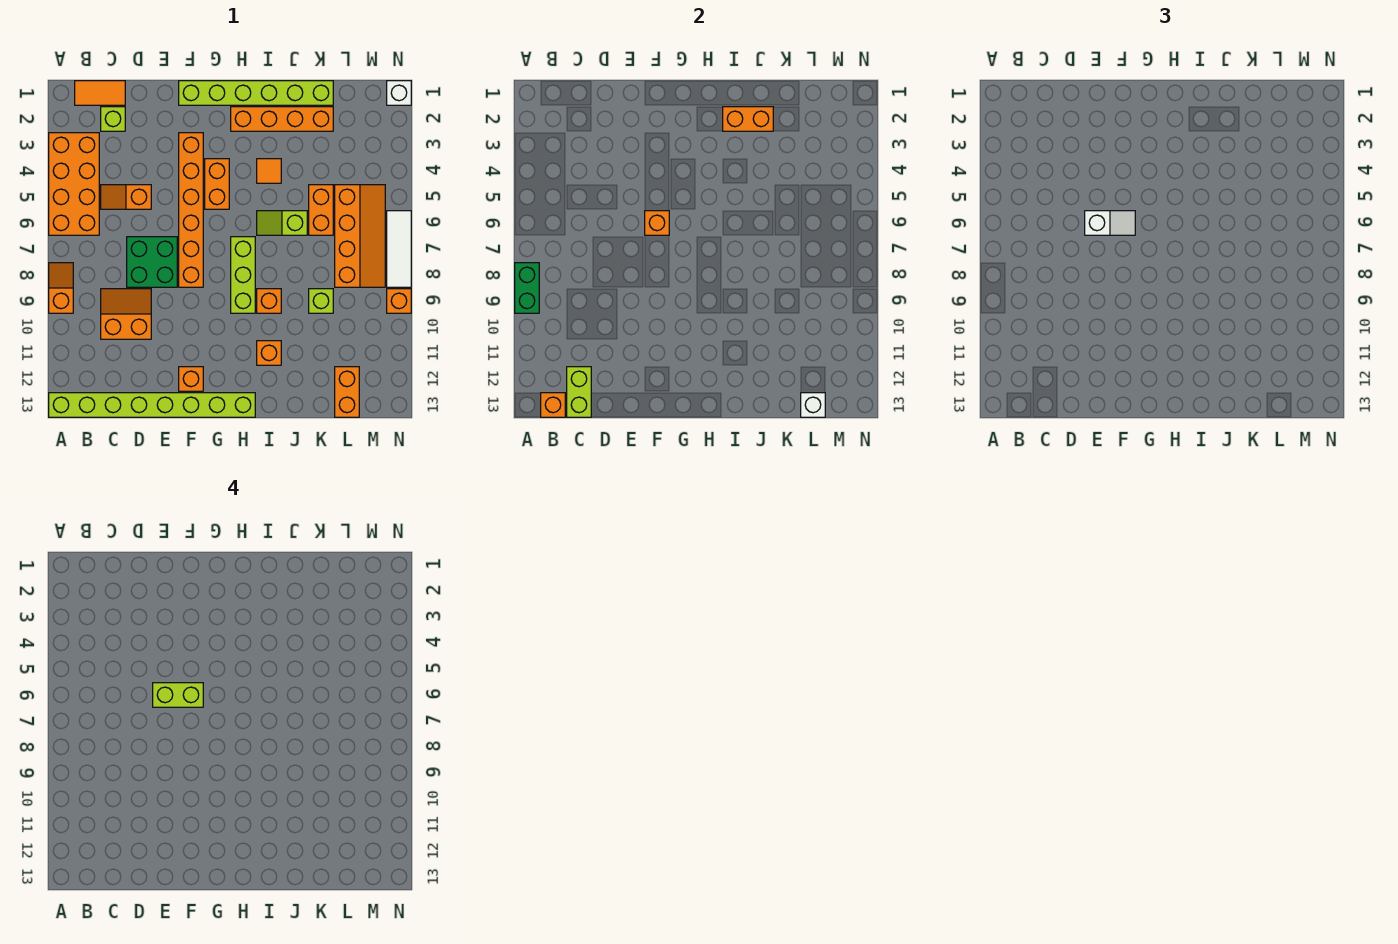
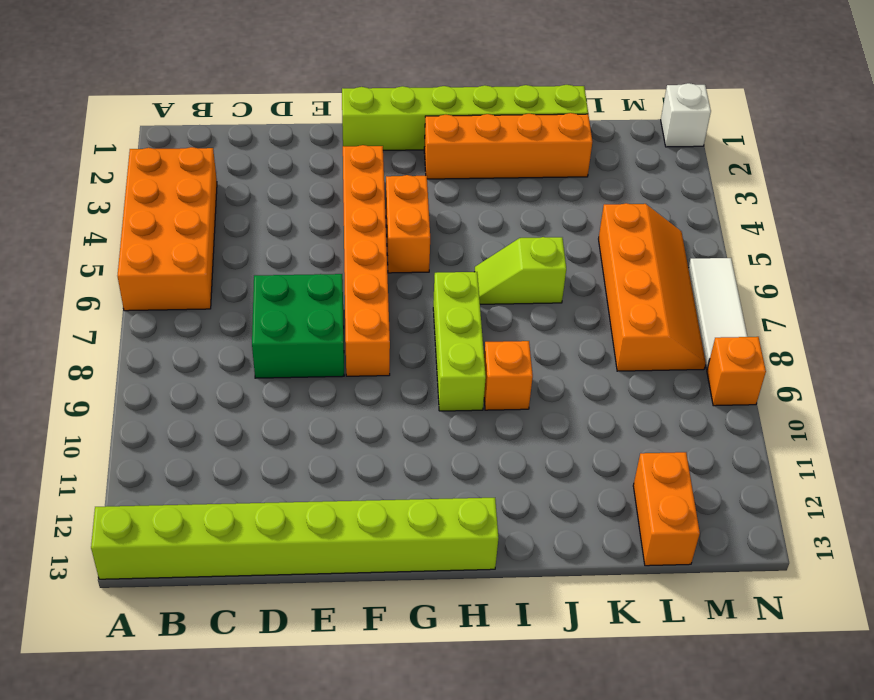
none -> orange 1x2 slope [49,263,73,313]
none -> orange 1x2 tile [75,81,125,105]
none -> lime 1x1 brick [101,107,125,131]
none -> orange 1x2 slope [101,185,151,209]

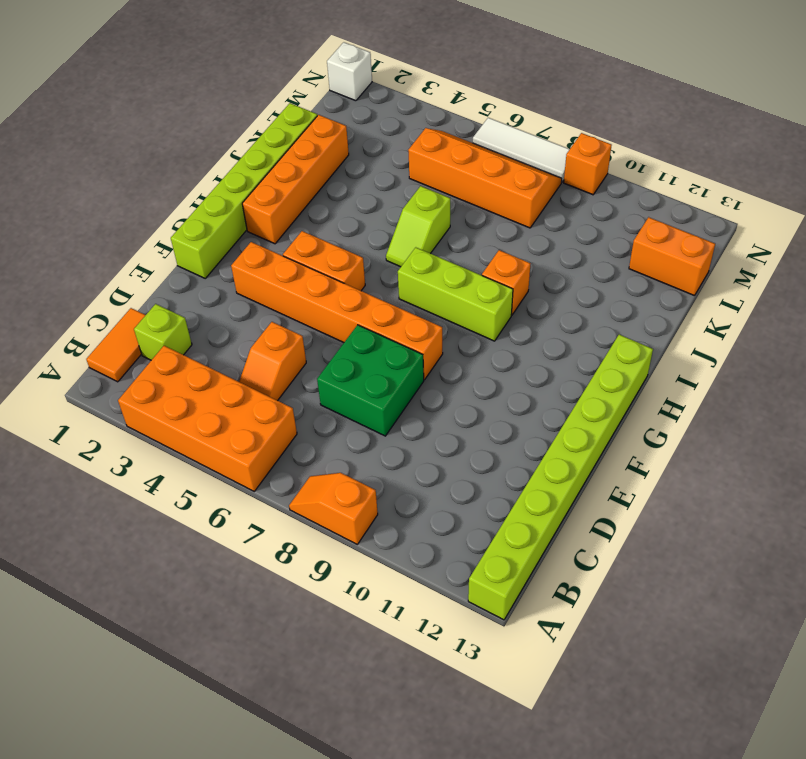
none -> orange 2x2 slope [101,289,151,339]
none -> orange 1x1 brick [179,367,203,391]
none -> orange 1x1 tile [257,159,281,183]
none -> orange 1x1 brick [257,341,281,365]

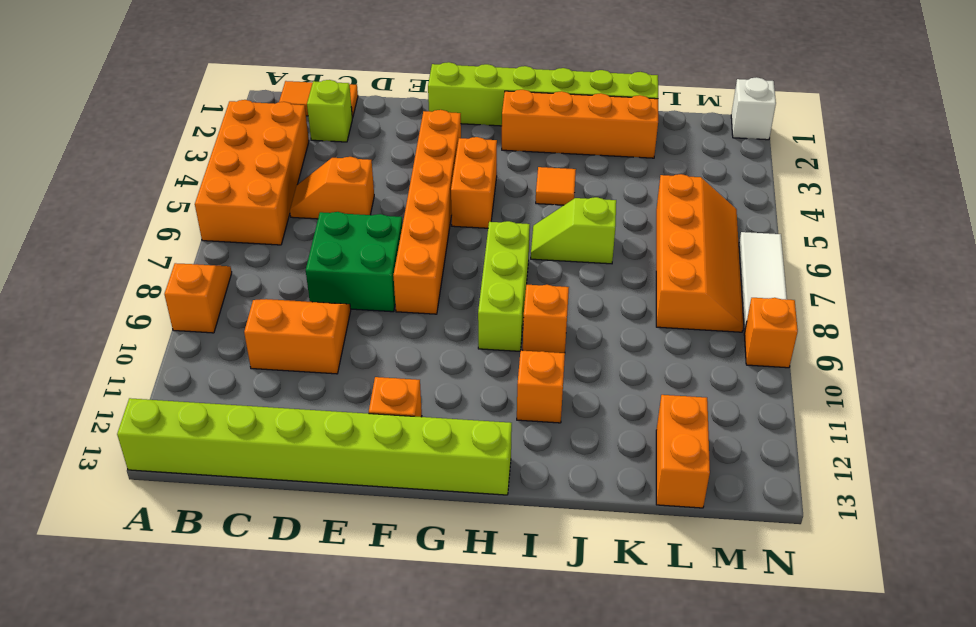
none -> orange 1x2 brick [309,185,333,235]
none -> lime 1x1 brick [309,289,333,313]
none -> green 1x2 brick [515,263,539,313]
none -> orange 1x1 brick [541,393,565,417]

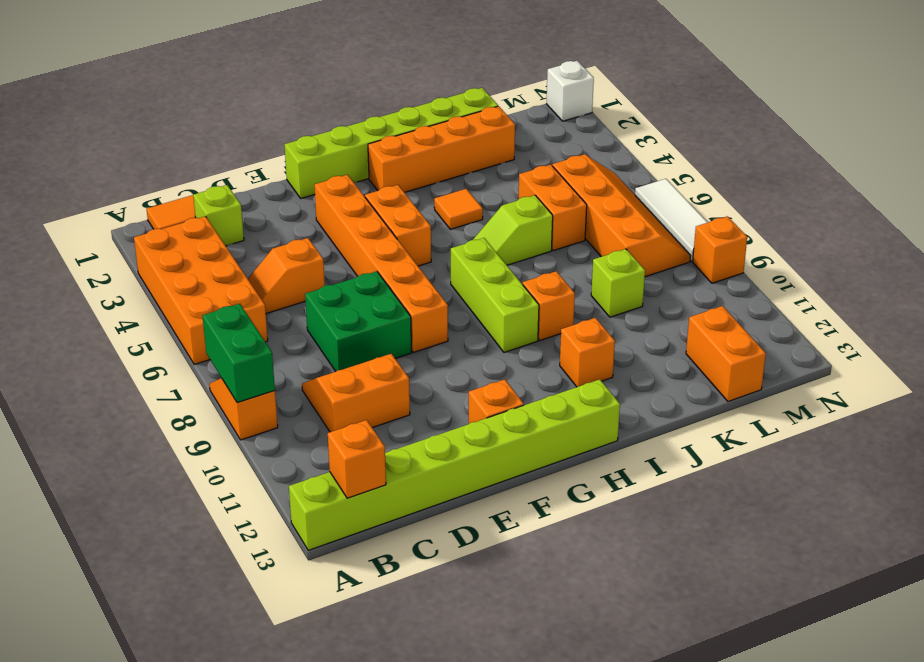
none -> lime 1x2 brick [567,367,591,417]
none -> orange 1x1 brick [645,211,669,235]
none -> orange 1x2 brick [723,107,773,131]
none -> white 1x1 brick [801,393,825,417]

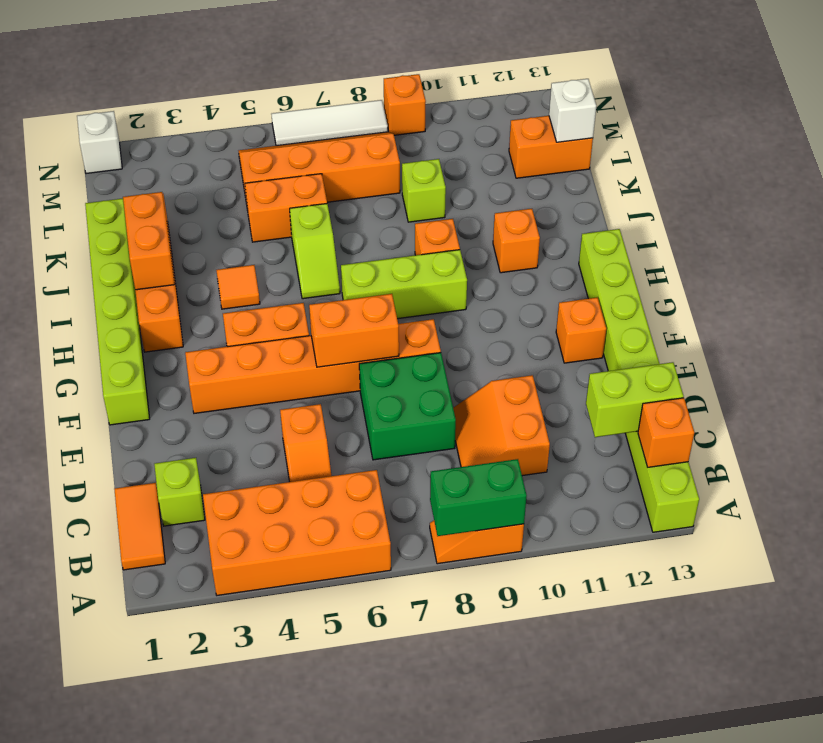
orange 1x2 brick [309,294,399,367] -> orange 1x1 brick [645,211,669,235]
none -> white 1x2 slope [1085,211,1135,235]
none -> lime 1x2 brick [153,683,203,707]

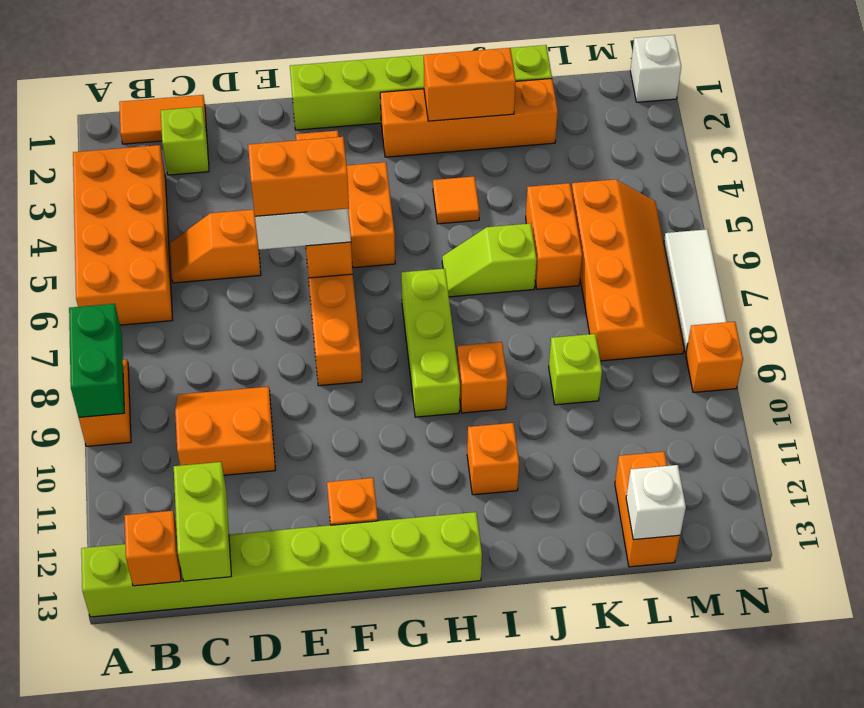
orange 1x2 brick [248,137,349,216] -> lime 1x2 brick [153,683,203,707]
none -> green 2x2 brick [127,237,177,287]

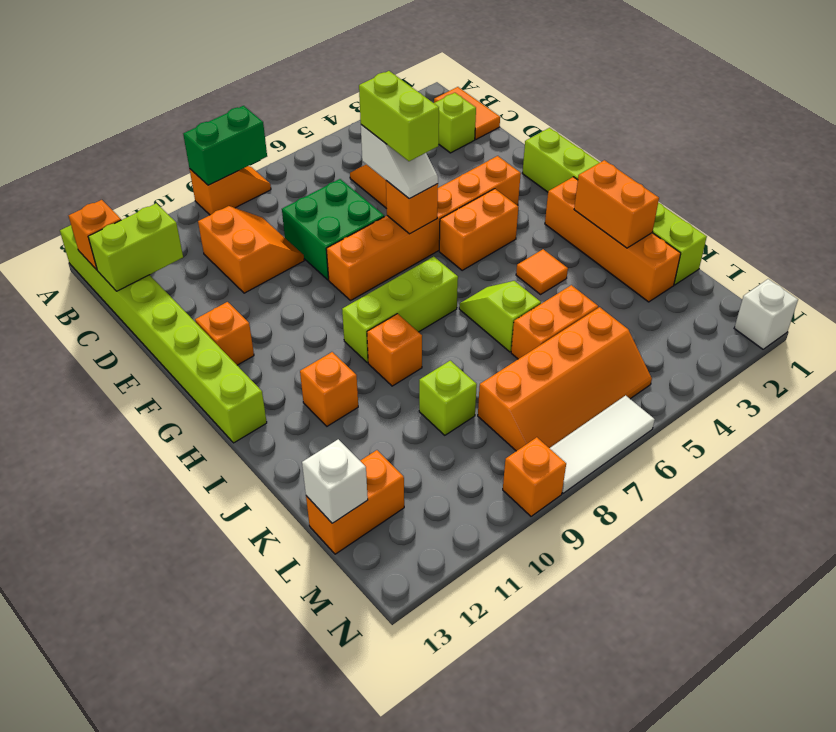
none -> orange 2x4 brick [49,133,99,235]

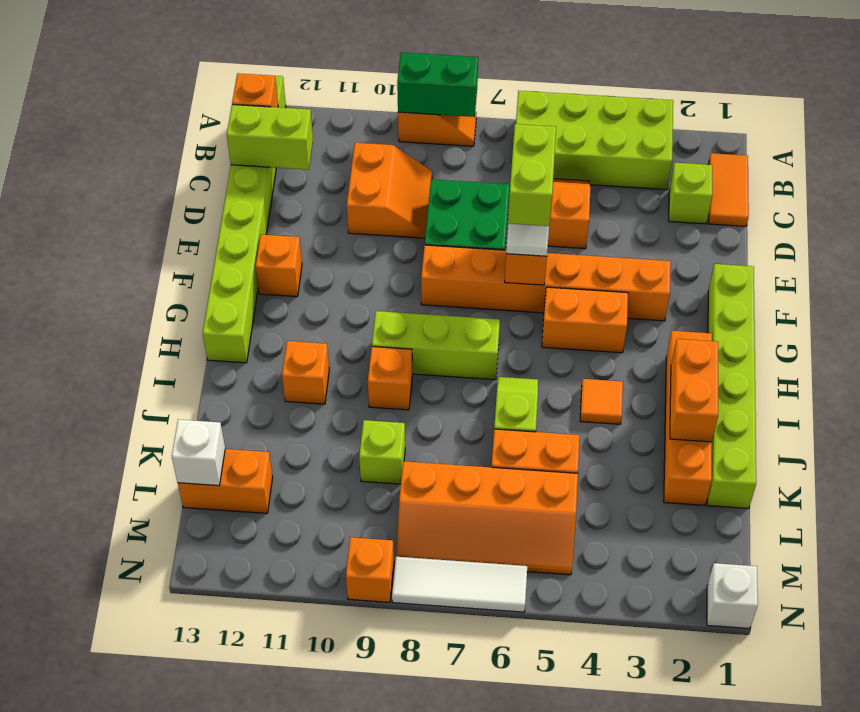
lime 2x4 brick [516,91,673,190] -> orange 2x4 brick [49,133,99,235]

